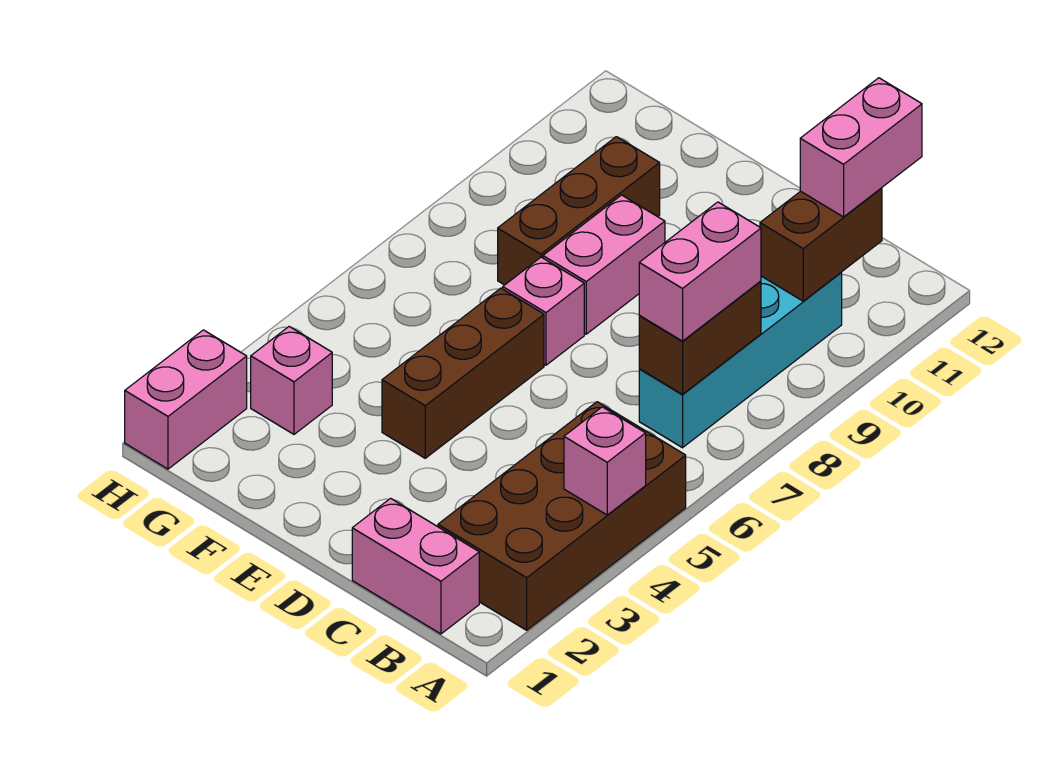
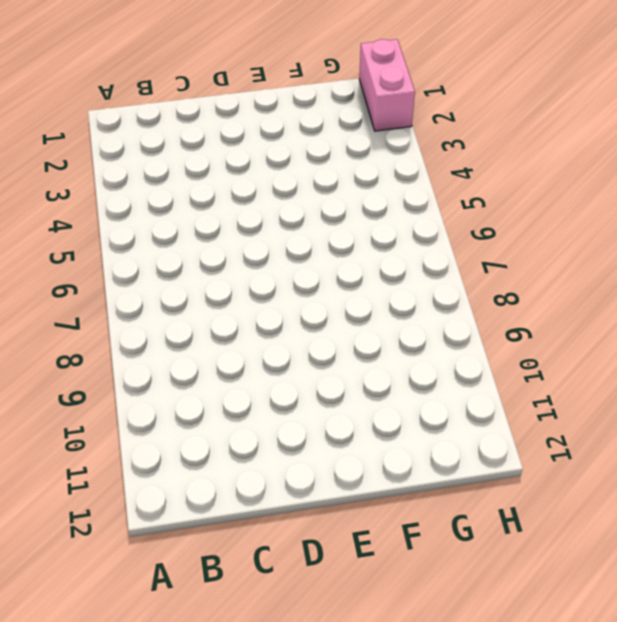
none -> brown 2x4 brick [438,402,686,630]
none -> pink 1x2 brick [352,498,479,634]
none -> cyan 1x4 brick [639,273,842,448]

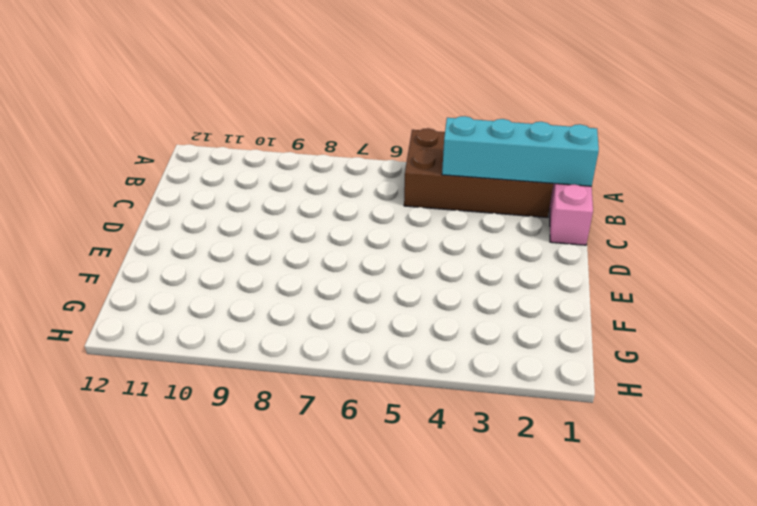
cyan 1x4 brick [442,116,599,186] -> cyan 1x4 brick moved to [639,273,842,448]
none -> brown 1x3 brick [382,288,544,458]
none -> pink 1x1 brick [503,257,584,365]
none -> pink 1x2 brick [543,195,665,334]

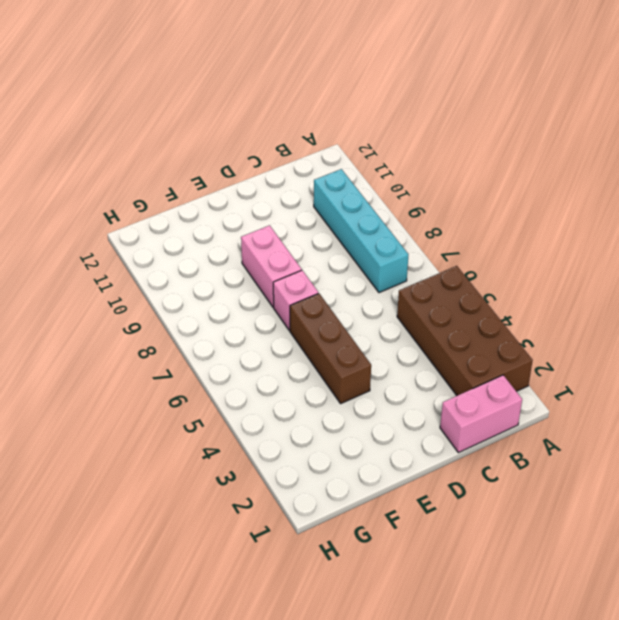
none -> brown 1x3 brick [498,137,660,285]
none -> pink 1x1 brick [251,327,332,434]
none -> pink 1x2 brick [125,330,247,469]

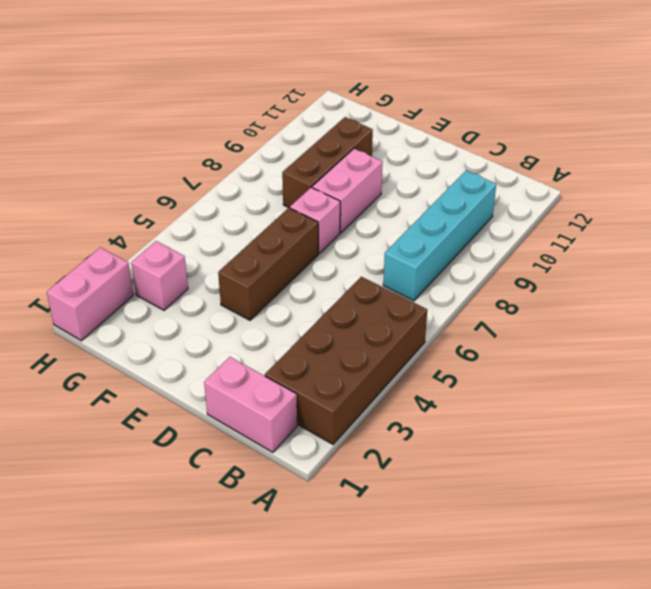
none -> pink 1x1 brick [564,407,646,515]
none -> brown 1x2 brick [639,281,761,394]
none -> brown 1x2 brick [760,188,882,301]

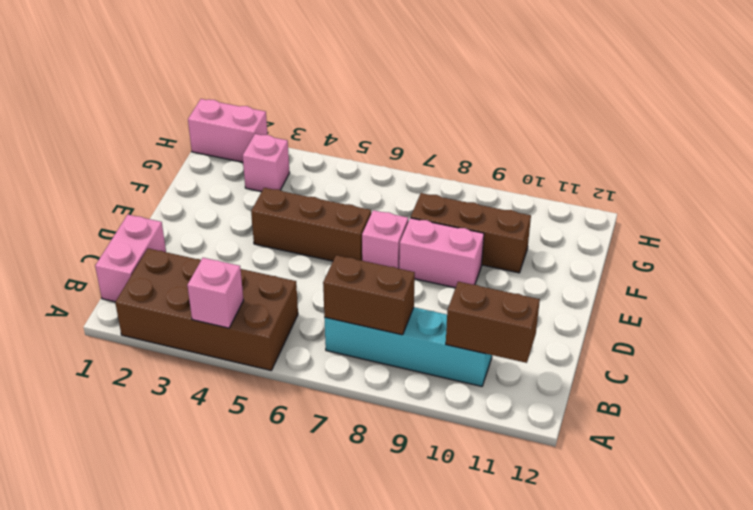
none -> pink 1x2 brick [639,202,761,341]
none -> pink 1x2 brick [800,78,922,217]

